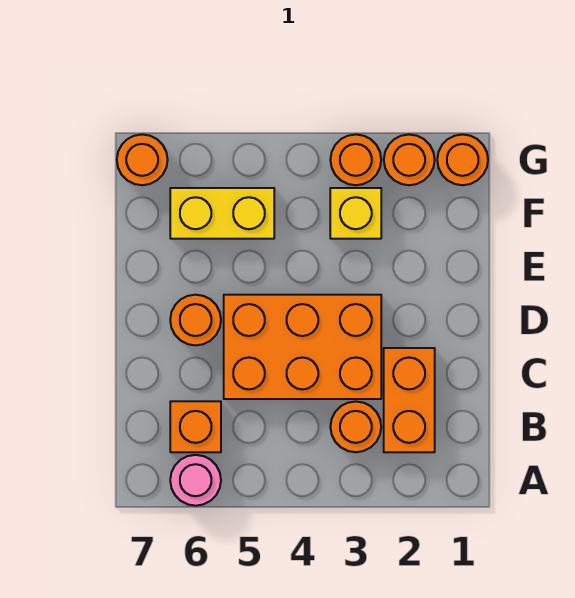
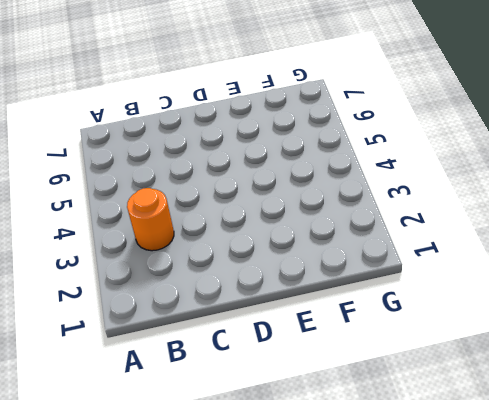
none -> pink 1x1 round brick [170,455,221,506]
none -> orange 1x2 brick [384,348,435,452]
none -> orange 1x1 brick [170,401,221,452]

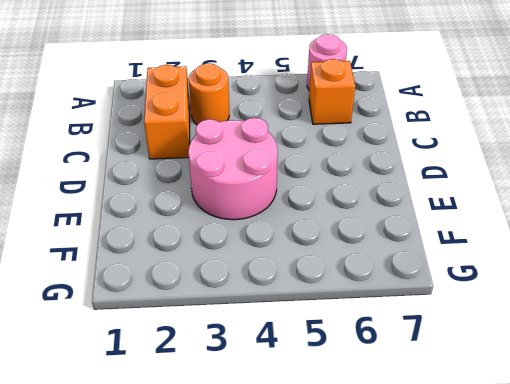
pink 2x2 round brick [188,118,278,220] -> orange 2x3 brick [224,295,381,399]
none -> orange 1x1 round brick [170,295,221,345]
none -> yellow 1x1 brick [330,188,381,239]
none -> yellow 1x2 brick [170,188,274,239]

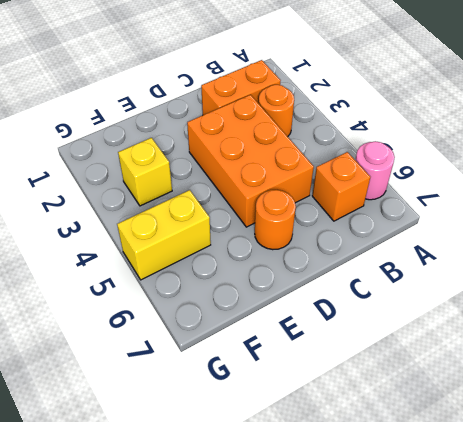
yellow 1x2 brick [117,190,211,280] -> yellow 1x2 brick turned to [170,188,274,239]
none -> orange 1x1 round brick [437,134,488,185]
none -> orange 1x1 round brick [384,134,435,185]
none -> orange 1x1 round brick [330,134,381,185]

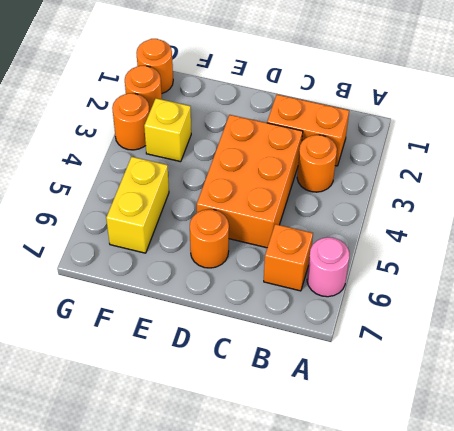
none -> orange 1x1 round brick [117,134,168,185]

